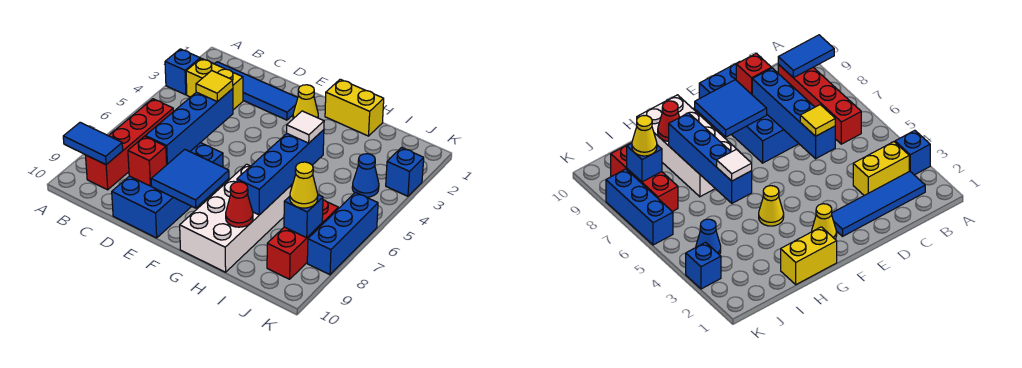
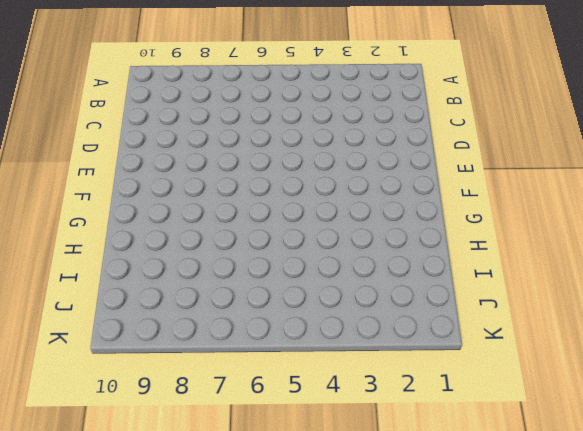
none -> blue 1x1 brick [165,49,200,95]
none -> blue 1x4 tile [215,62,298,120]
none -> yellow 1x2 brick [186,58,243,110]

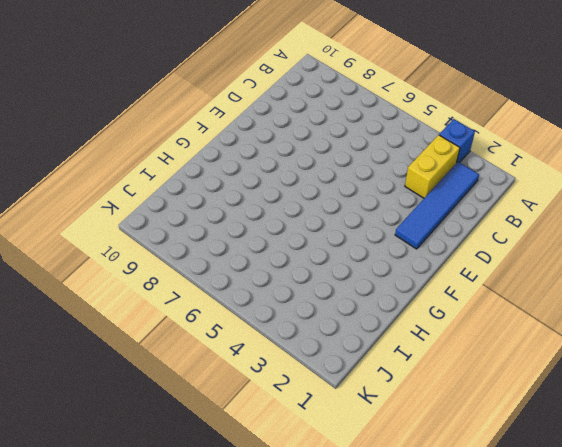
none -> red 1x4 brick [85,99,173,190]
none -> blue 2x4 brick [112,143,223,238]
none -> yellow 1x1 cone [293,85,318,119]

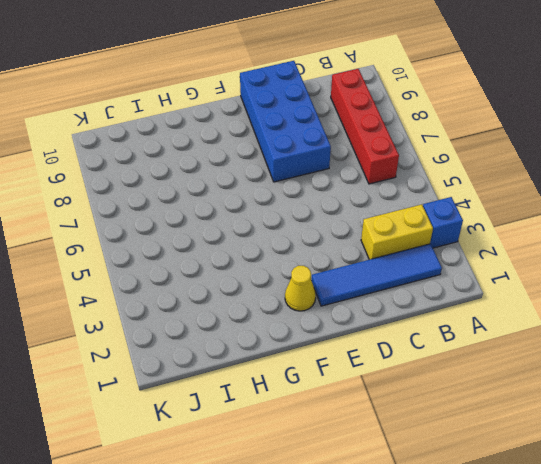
none -> yellow 1x2 brick [325,79,384,136]
none -> yellow 1x1 cone [759,186,784,226]
none -> white 2x4 brick [180,164,291,272]

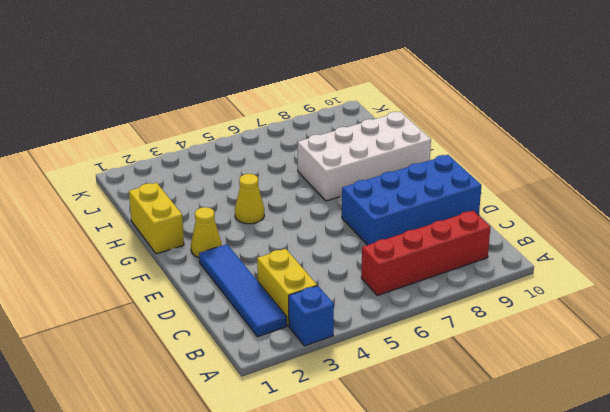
none -> blue 1x1 cone [352,154,379,197]
none -> red 1x3 brick [267,200,338,279]
none -> blue 1x1 brick [386,148,424,196]

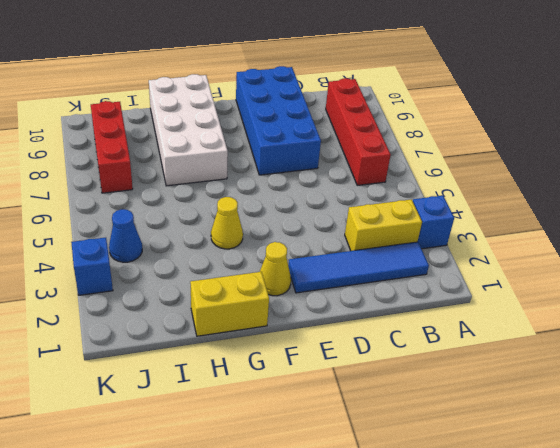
none -> blue 1x3 brick [307,192,378,275]
none -> blue 1x2 tile [63,122,123,165]
none -> blue 1x4 brick [145,89,233,164]

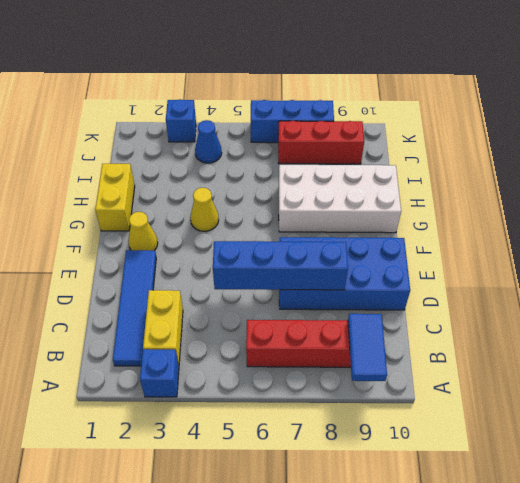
none -> red 1x1 brick [128,136,167,186]
none -> blue 2x2 tile [151,149,229,208]
none -> blue 1x4 brick [237,130,324,215]

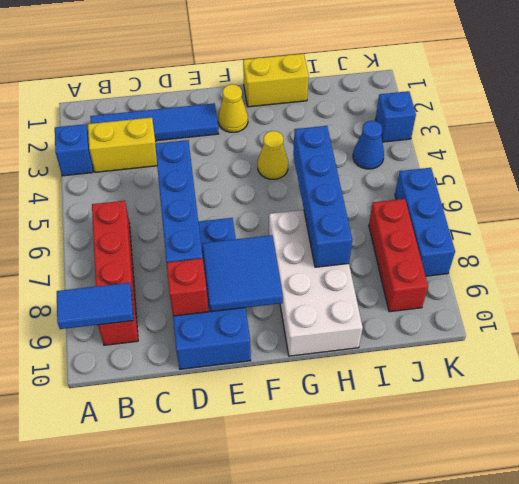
none -> red 1x1 cone [226,182,253,227]
none -> blue 1x1 brick [284,195,323,238]
none -> yellow 1x1 tile [196,71,233,102]

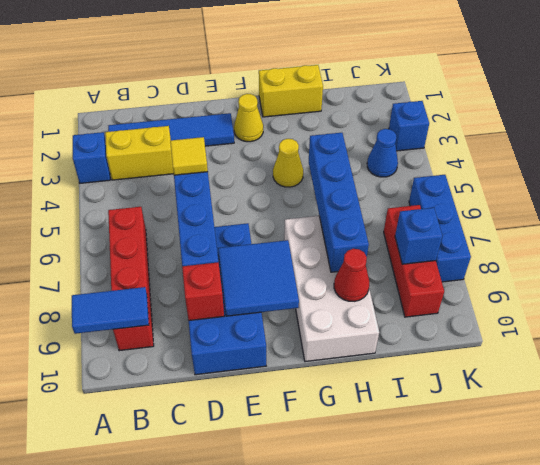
none -> white 1x1 tile [287,111,324,143]
none -> yellow 1x1 cone [290,162,318,208]

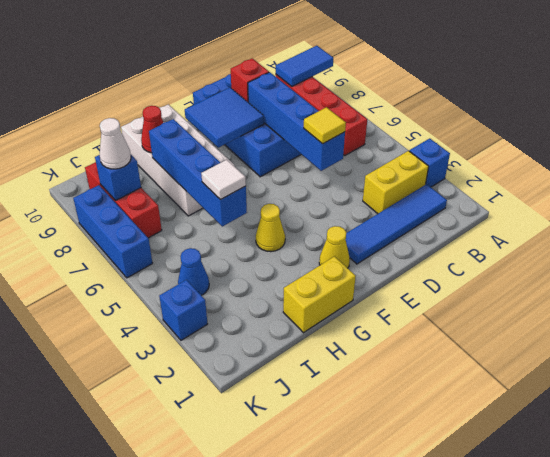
white 1x1 cone [100,118,131,169] -> yellow 1x1 cone [290,162,318,208]

